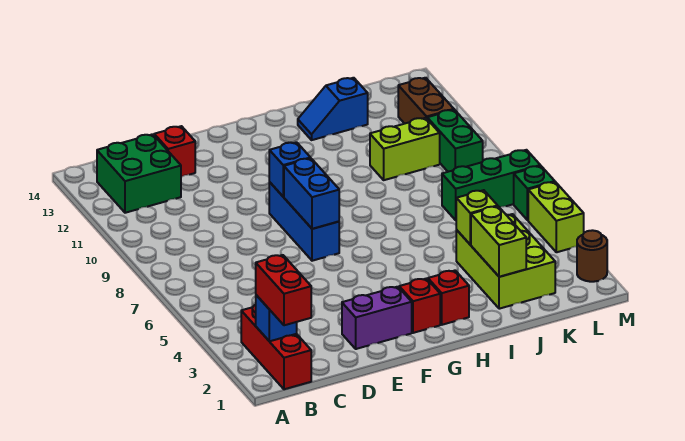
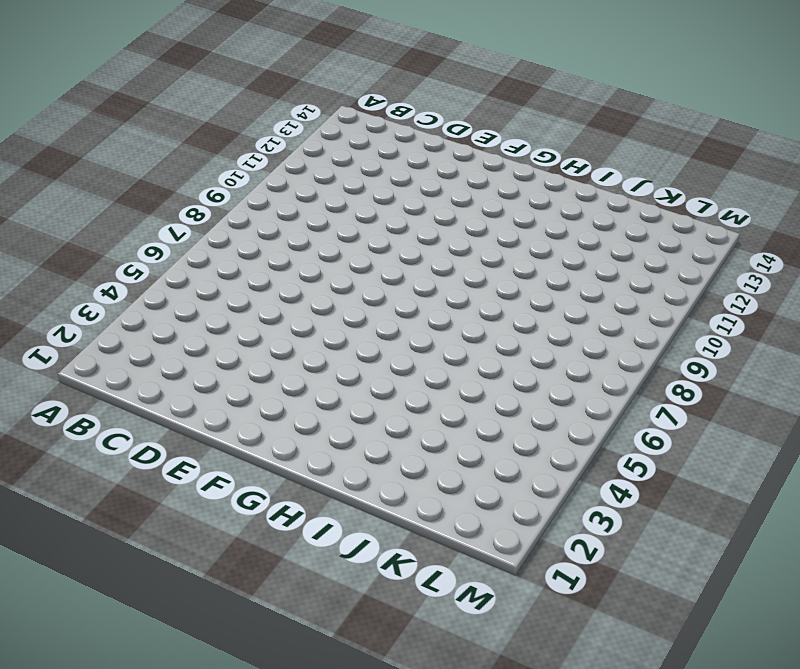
none -> red 1x3 brick [241,305,311,389]
none -> green 2x2 brick [97,134,181,213]
none -> red 1x1 brick [154,126,195,177]

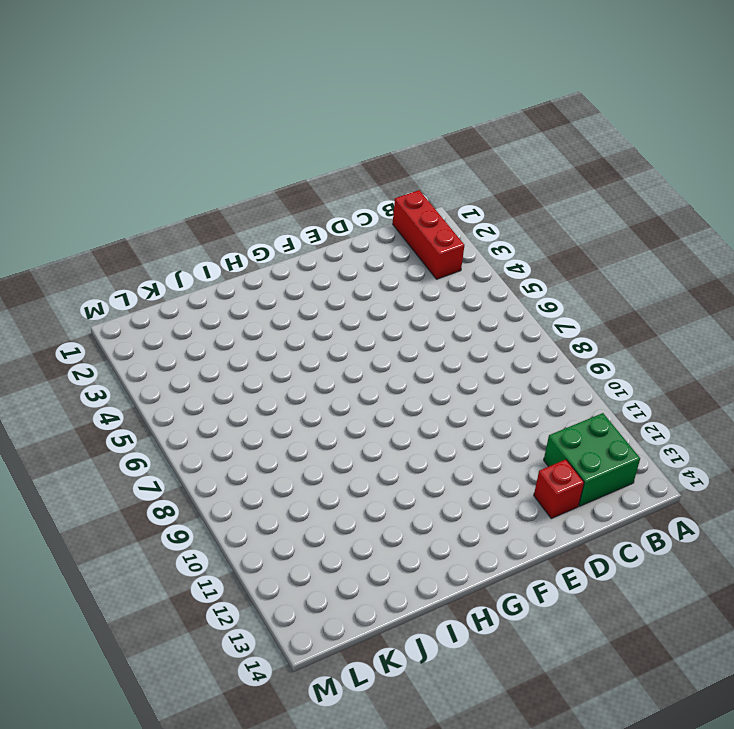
none -> purple 1x2 brick [342,287,412,349]
none -> blue 1x3 brick [269,182,339,261]
none -> red 1x1 brick [399,279,440,333]

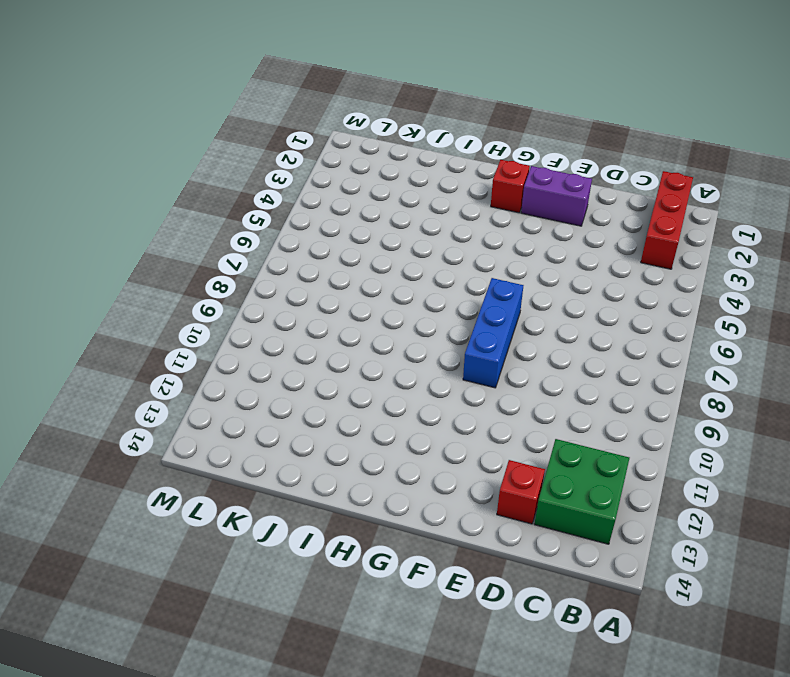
none -> red 1x1 brick [428,271,469,325]
none -> blue 1x2 slope [298,78,368,140]
none -> lime 2x3 brick [456,214,555,309]

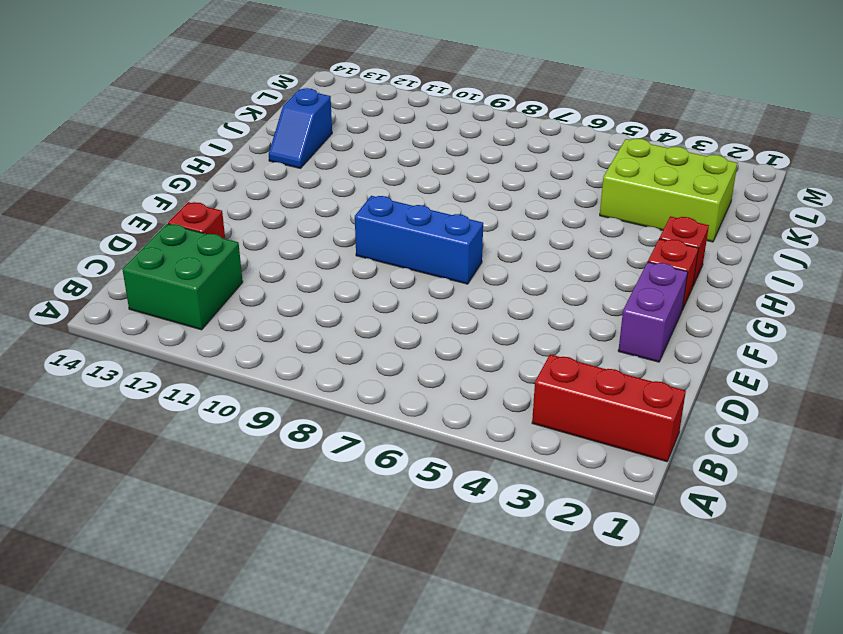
none -> lime 1x2 brick [370,118,440,180]
none -> green 1x3 brick [442,150,540,220]
none -> green 1x2 brick [427,110,483,172]

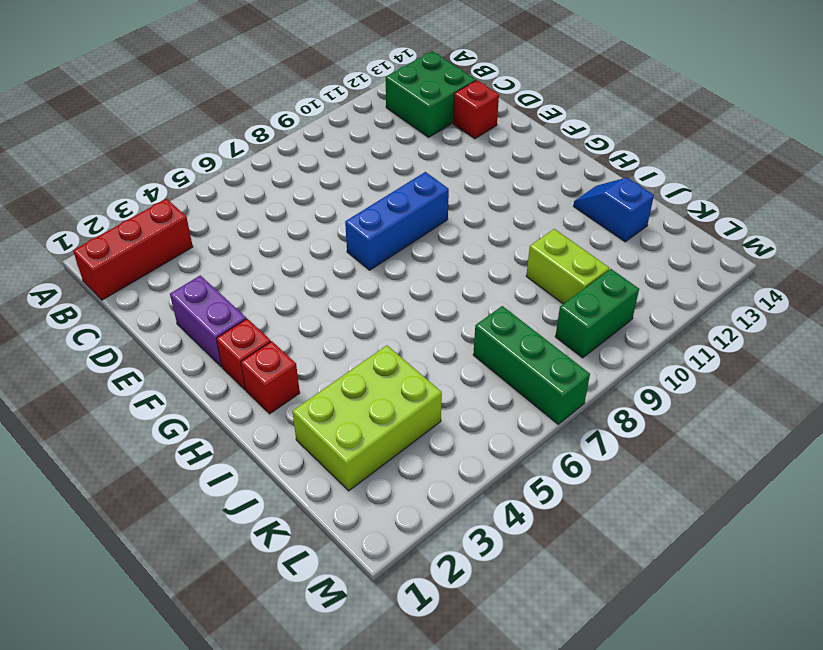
none -> brown 1x2 brick [398,78,454,124]
none -> brown 1x1 round brick [577,230,607,282]
none -> lime 1x2 brick [528,182,584,252]

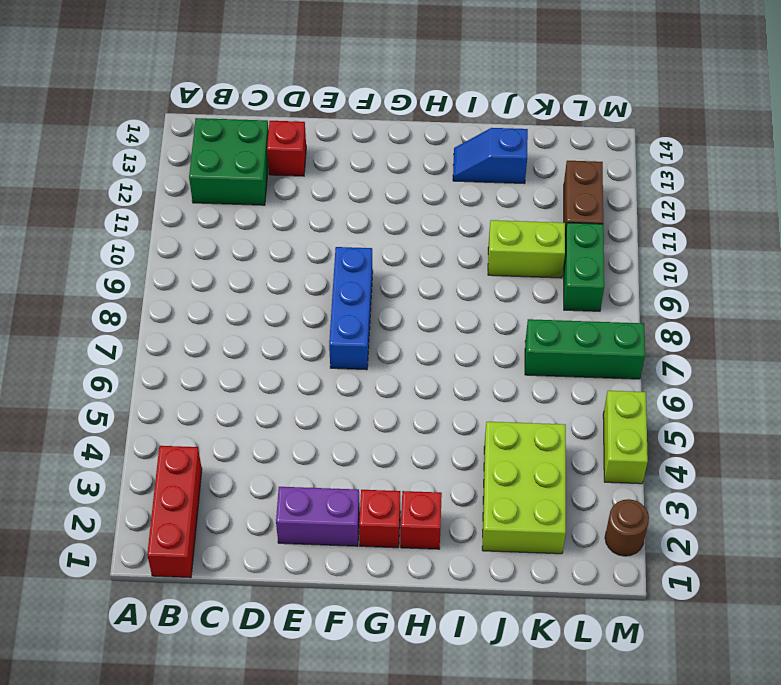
none -> green 1x1 brick [514,166,555,220]
none -> blue 1x1 brick [256,295,297,341]
none -> blue 1x2 brick [284,158,339,229]

